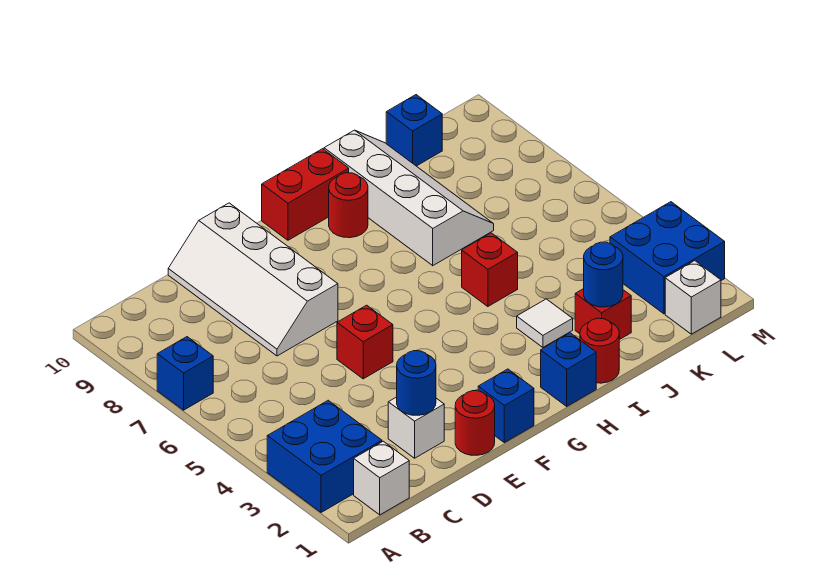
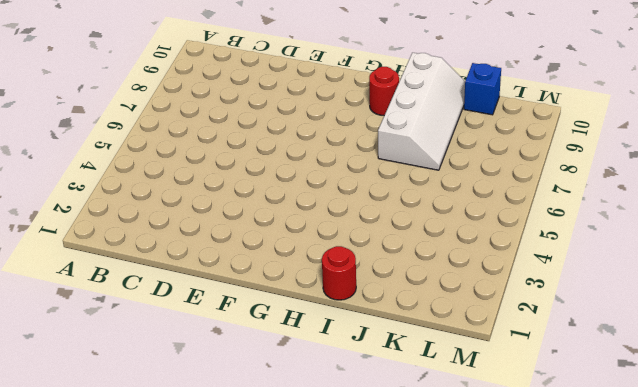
none -> blue 2x2 brick [267,400,382,512]
none -> blue 1x1 brick [157,337,213,410]
none -> white 1x1 brick [354,441,409,515]

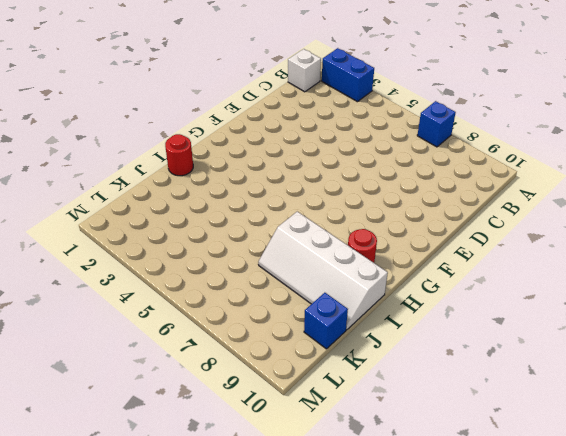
blue 1x2 brick [322,48,374,102] -> blue 2x2 brick [267,400,382,512]
none -> white 1x1 brick [388,397,444,458]
none -> white 2x4 slope [168,203,338,356]
none -> red 1x1 round brick [455,391,495,455]

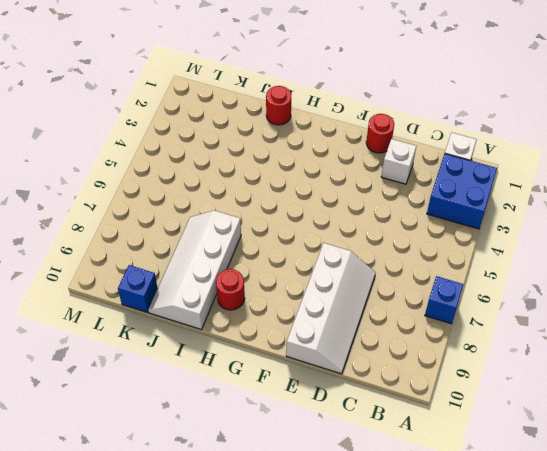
none -> red 1x1 brick [337,305,393,379]
none -> blue 1x1 brick [478,369,534,443]
none -> red 1x2 brick [262,149,349,240]

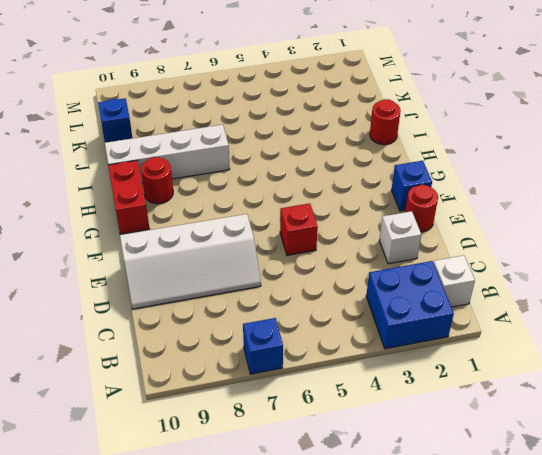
none -> blue 1x1 brick [541,333,596,406]
none -> white 1x1 tile [517,299,573,347]
none -> red 1x1 brick [462,233,518,307]

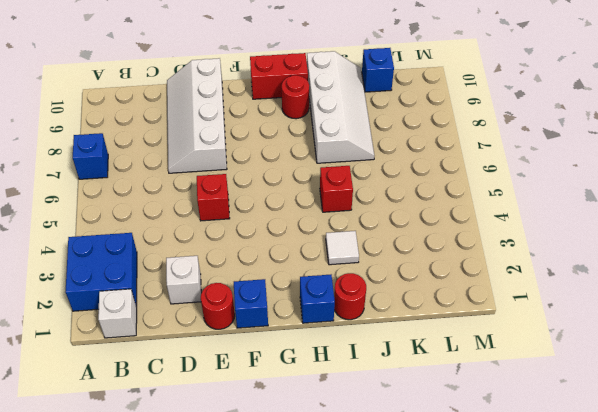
none -> red 1x1 brick [575,289,631,340]
none -> white 1x1 brick [665,261,721,334]
none -> blue 2x2 brick [610,202,725,314]

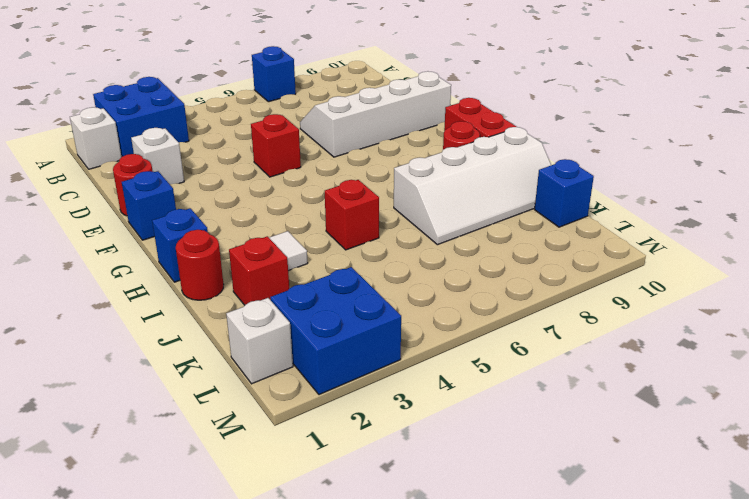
none -> blue 1x1 round brick [397,351,436,415]
none -> blue 1x1 round brick [584,242,623,307]

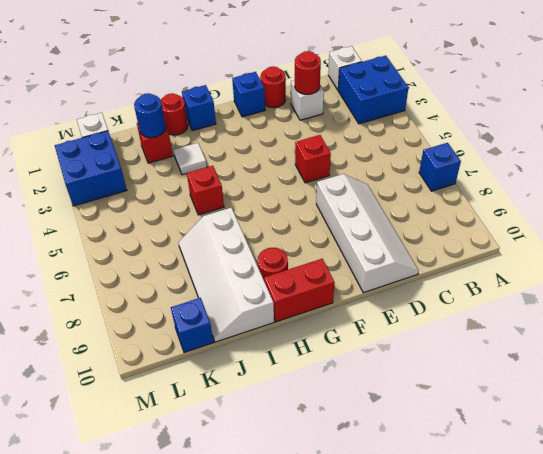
red 1x1 round brick [295,51,321,94] -> blue 1x1 round brick [397,351,436,415]

